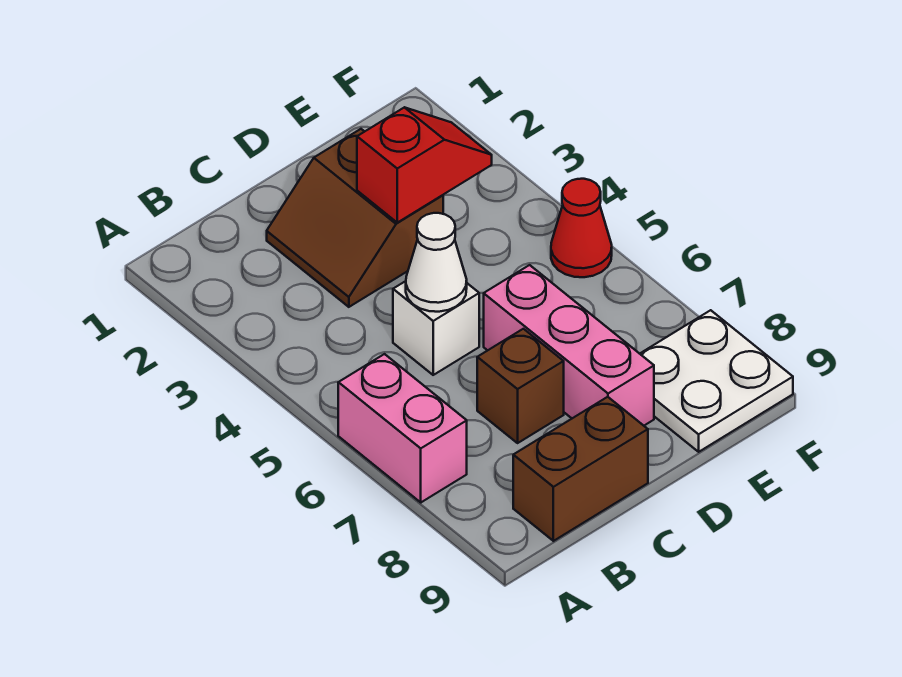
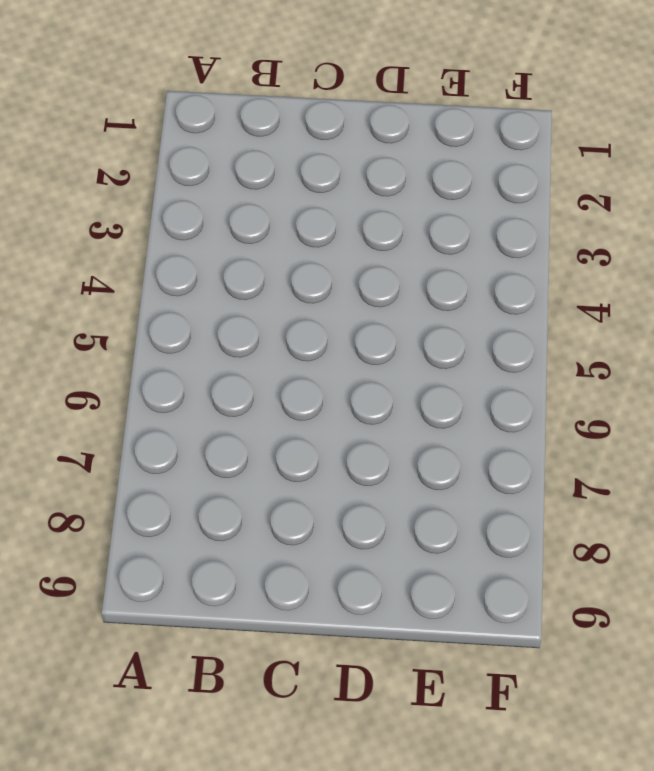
none -> pink 1x2 brick [338,354,467,502]
none -> brown 1x2 brick [513,397,648,541]

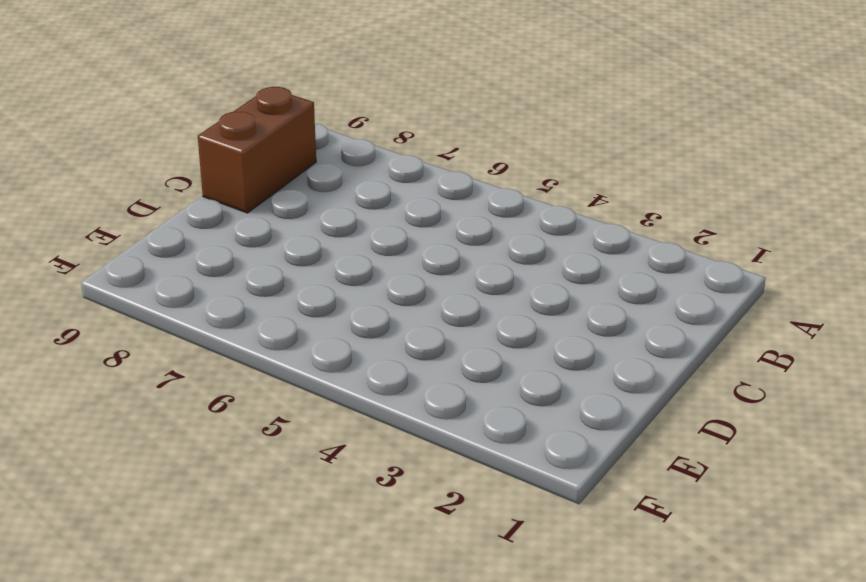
none -> pink 1x2 brick [338,354,467,502]
none -> brown 2x2 slope [267,129,443,307]

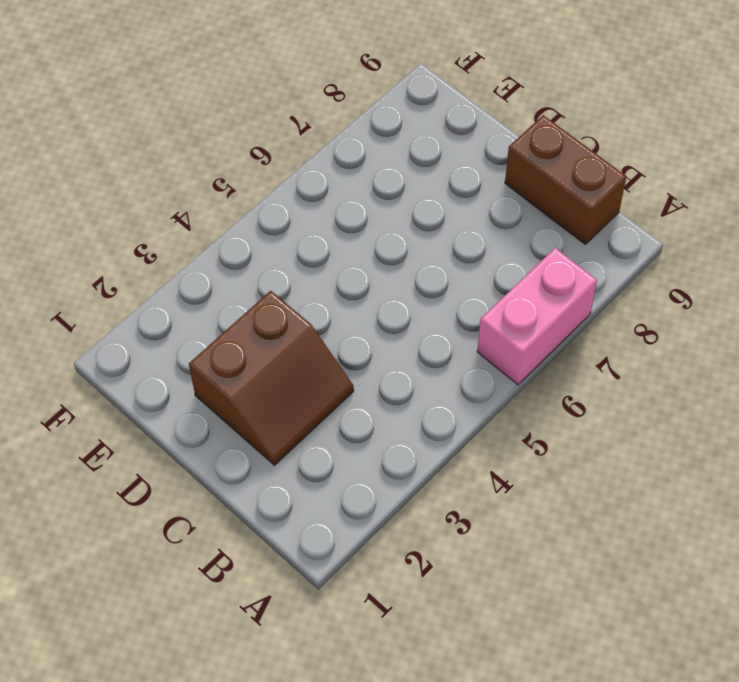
none -> white 1x1 brick [393,281,479,375]
none -> brown 1x1 brick [477,329,564,443]

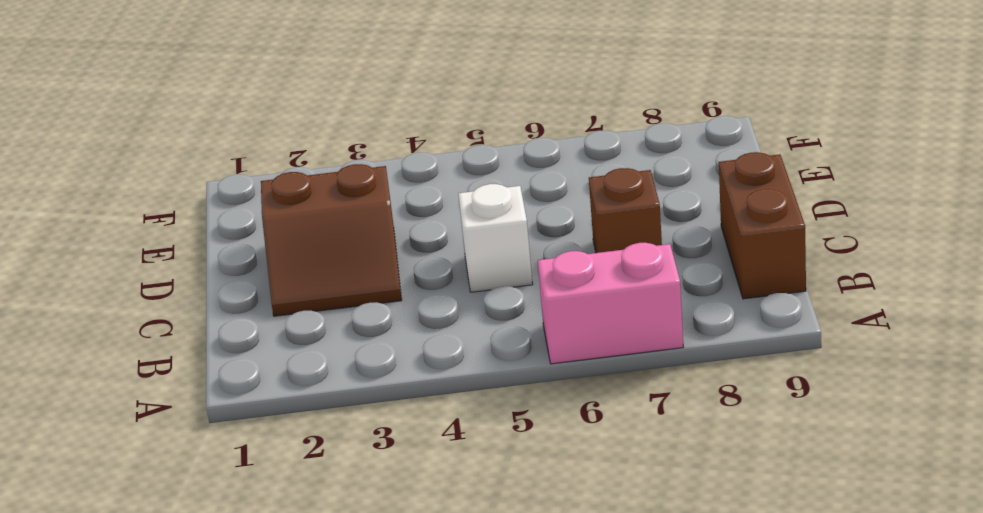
none -> pink 1x3 brick [484,265,654,426]
none -> white 2x2 plate [640,310,793,452]

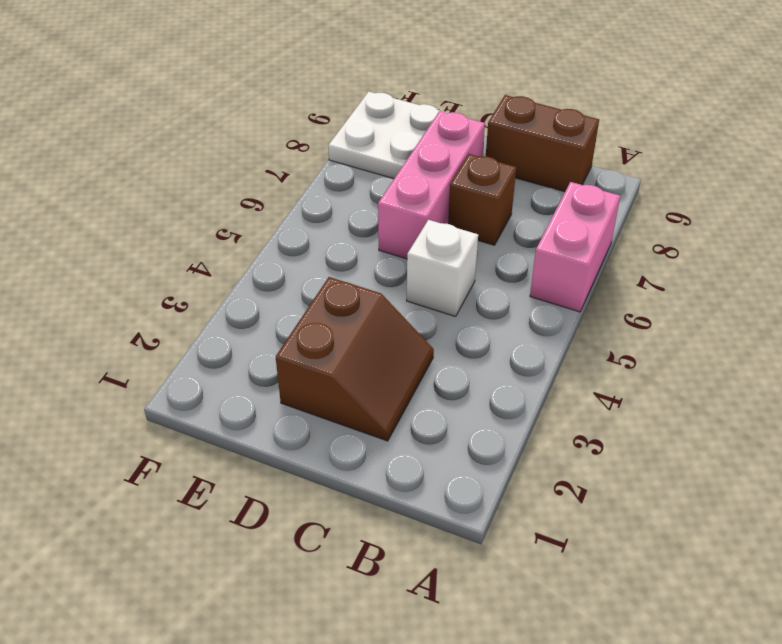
none -> red 1x1 cone [551,179,612,277]
none -> white 1x1 cone [406,213,467,312]

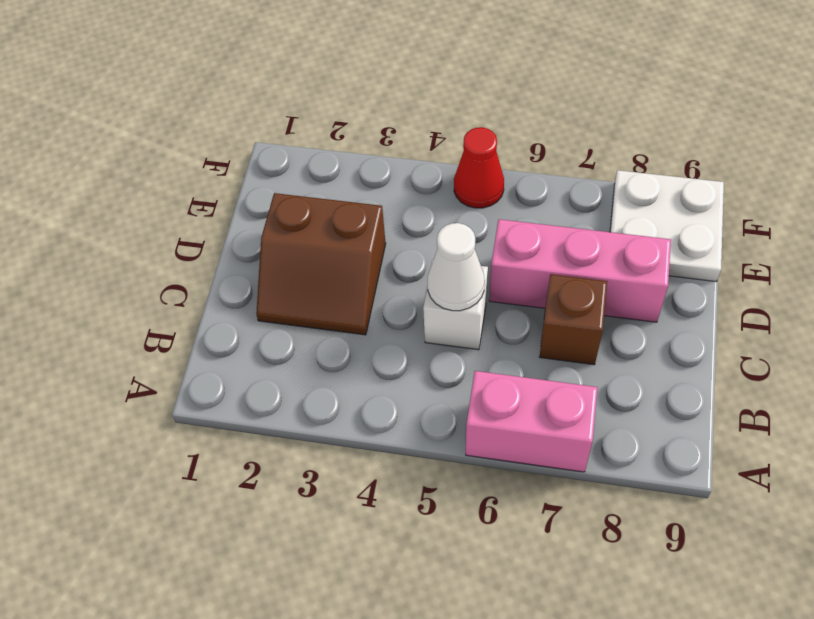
none -> brown 1x2 brick [513,397,648,541]
none -> red 1x2 slope [357,107,492,223]

